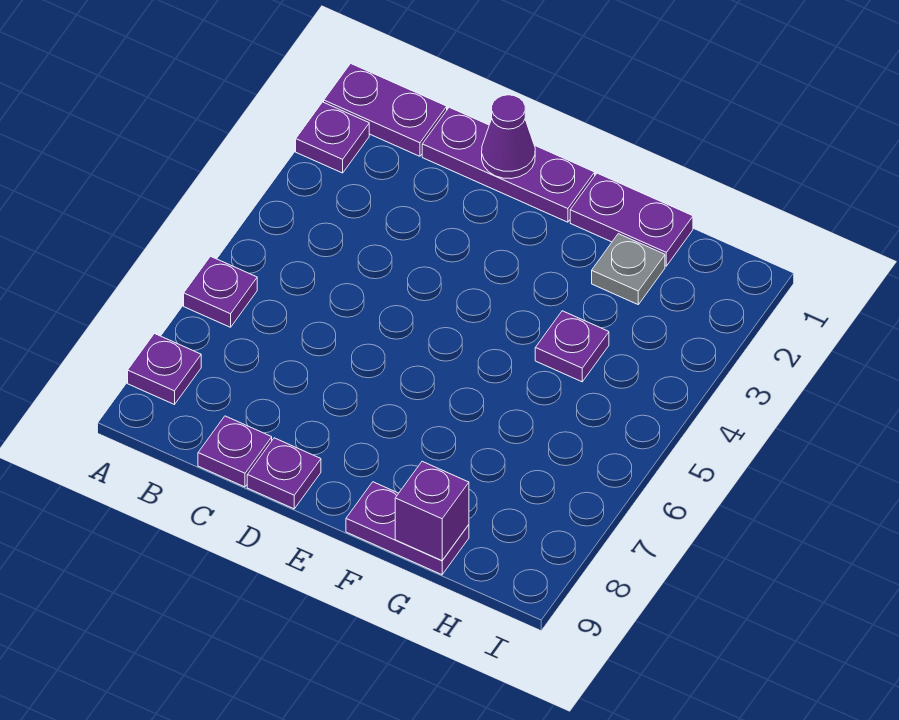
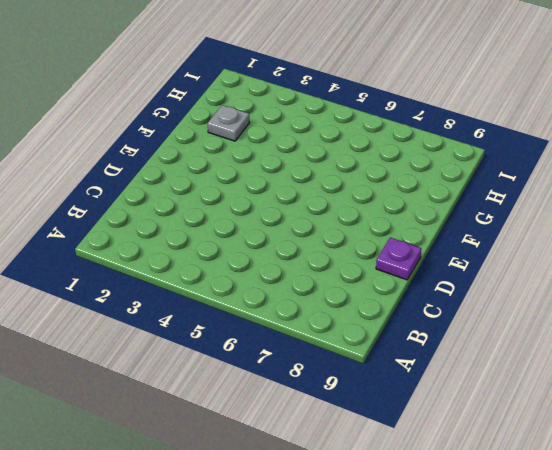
none -> purple 1x2 plate [324,63,447,156]
none -> purple 1x1 plate [296,102,369,173]
none -> purple 1x1 plate [184,256,257,327]

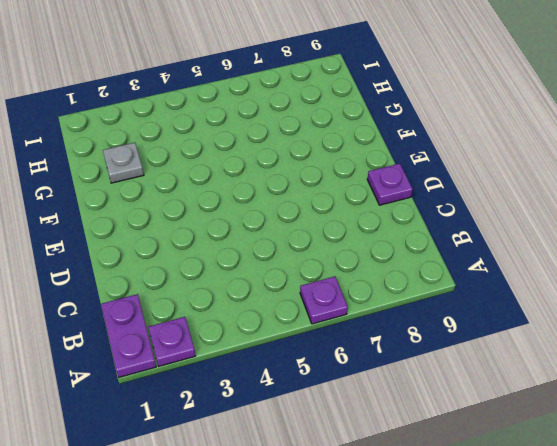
none -> purple 1x1 plate [128,334,201,405]
none -> purple 1x3 plate [422,107,595,222]
none -> purple 1x1 plate [198,416,272,487]

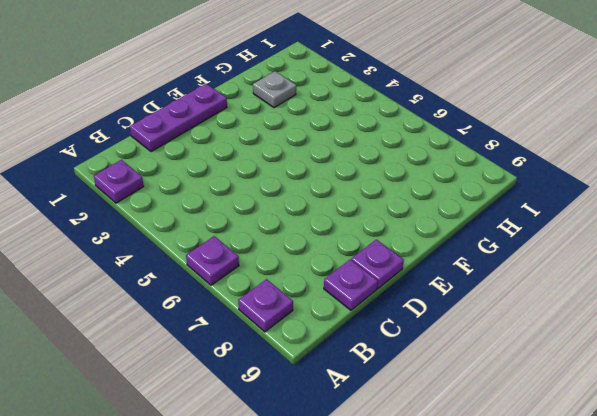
none -> purple 1x2 plate [324,63,447,156]
none -> purple 1x2 plate [570,173,693,266]
none -> purple 1x2 plate [346,482,469,575]

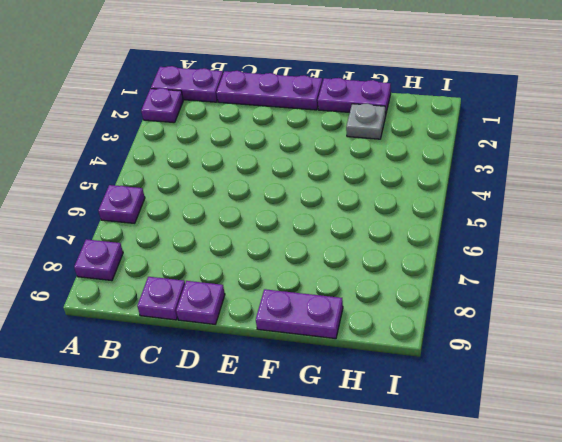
none -> purple 1x1 plate [535,311,609,382]
none -> purple 1x1 cone [482,95,535,179]
none -> purple 1x1 brick [395,461,469,560]

